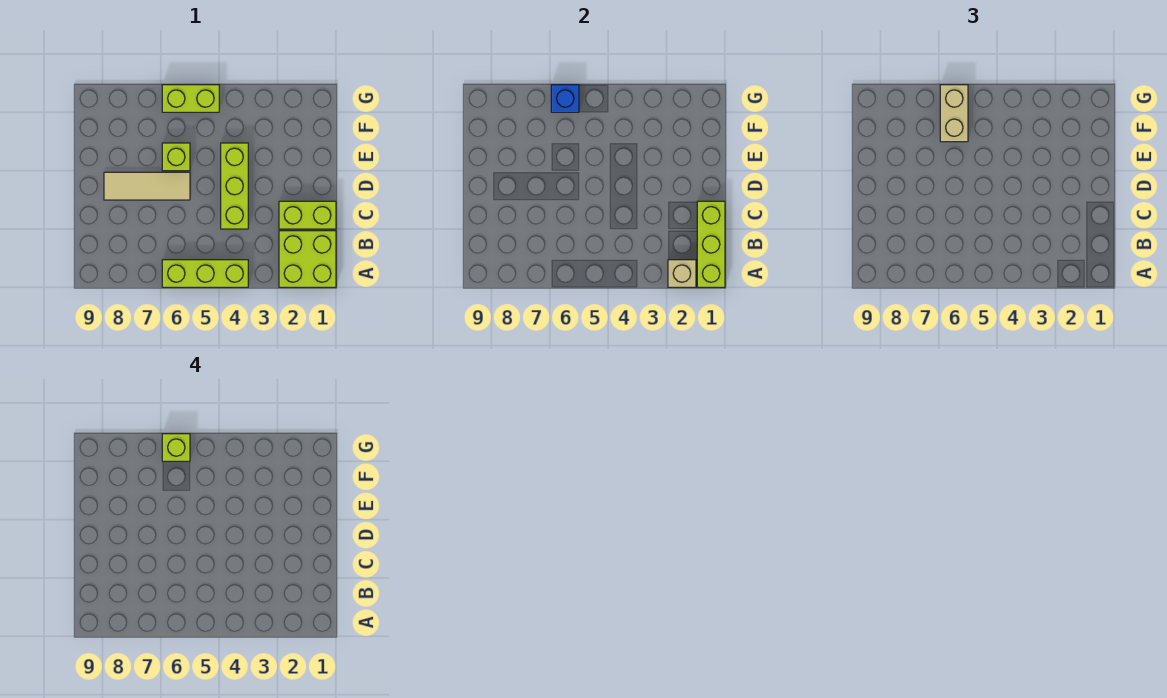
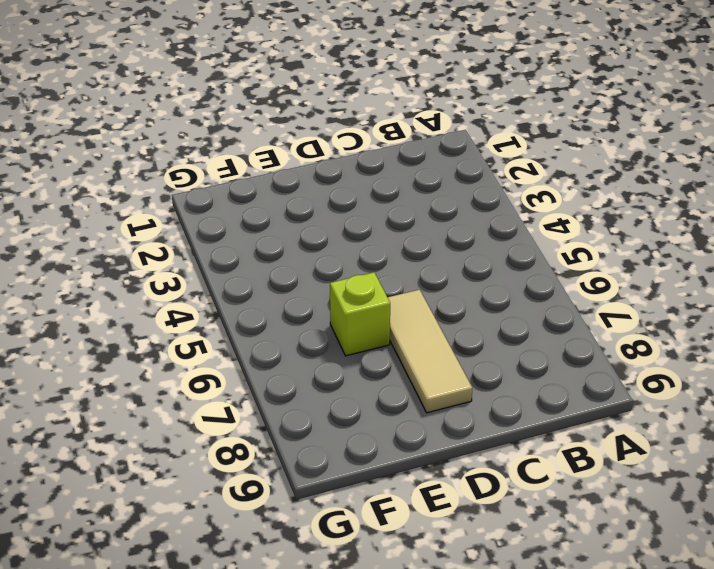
none -> lime 2x2 brick [279,231,336,287]
none -> lime 1x3 brick [162,260,248,287]
none -> lime 1x2 brick [279,201,336,229]

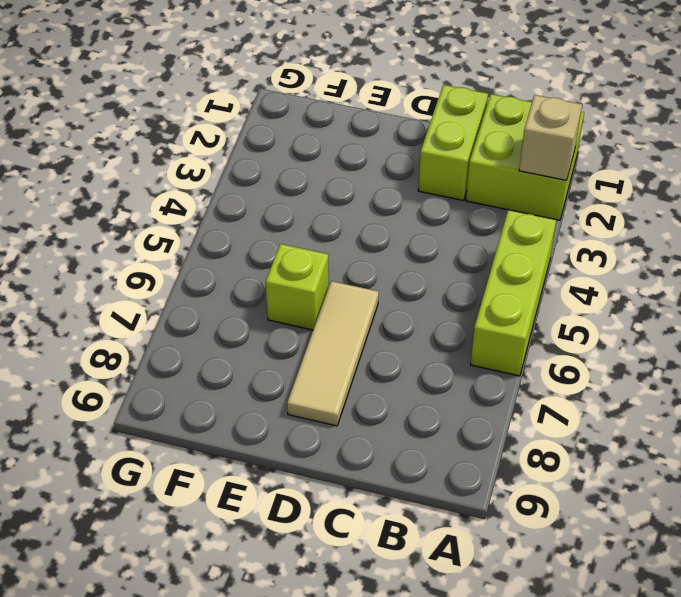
none -> lime 1x3 brick [221,143,248,229]
none -> lime 1x2 brick [162,85,219,112]
none -> lime 1x3 brick [697,201,725,287]

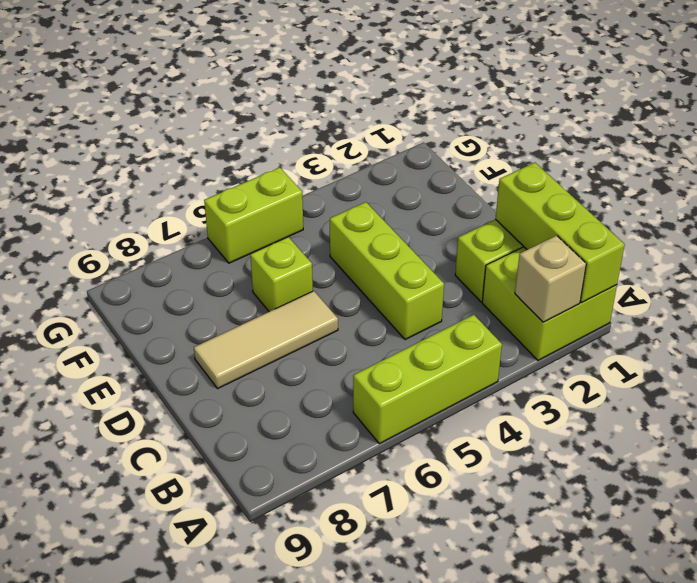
none -> blue 1x1 brick [551,85,579,112]
none -> tan 1x2 brick [940,85,968,142]
none -> lime 1x1 brick [162,434,190,461]

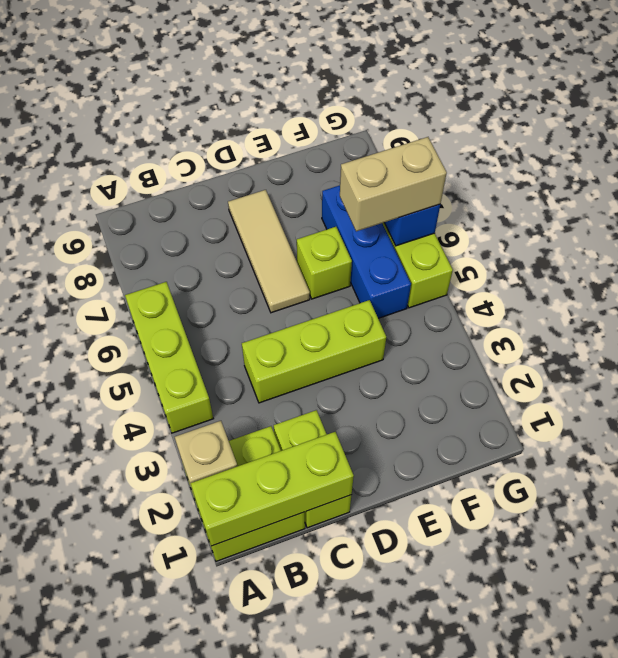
blue 1x3 brick [322,185,411,318] -> none
none -> lime 1x1 brick [162,434,190,461]

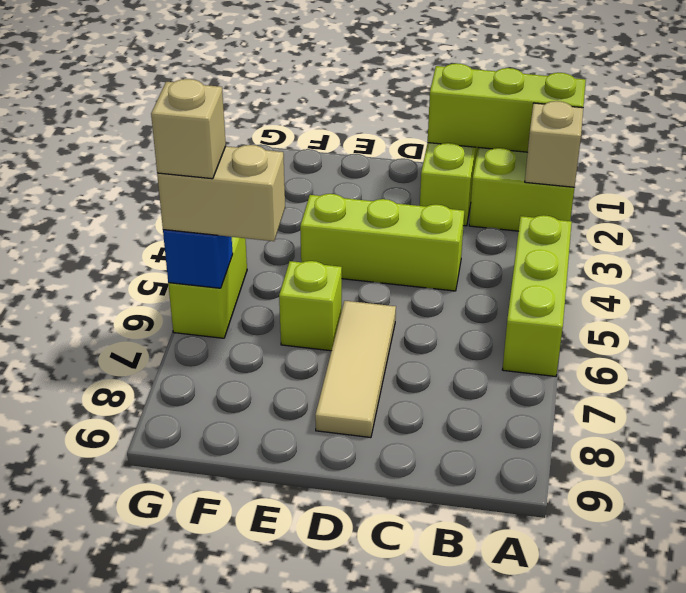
tan 1x1 brick [151,79,226,179] -> lime 1x1 brick [162,434,190,461]

